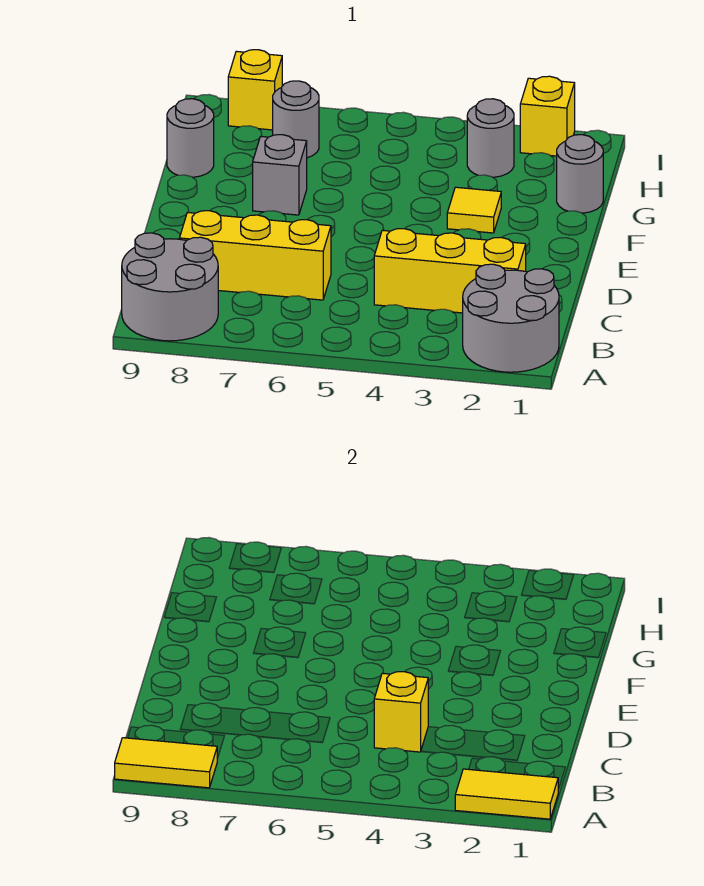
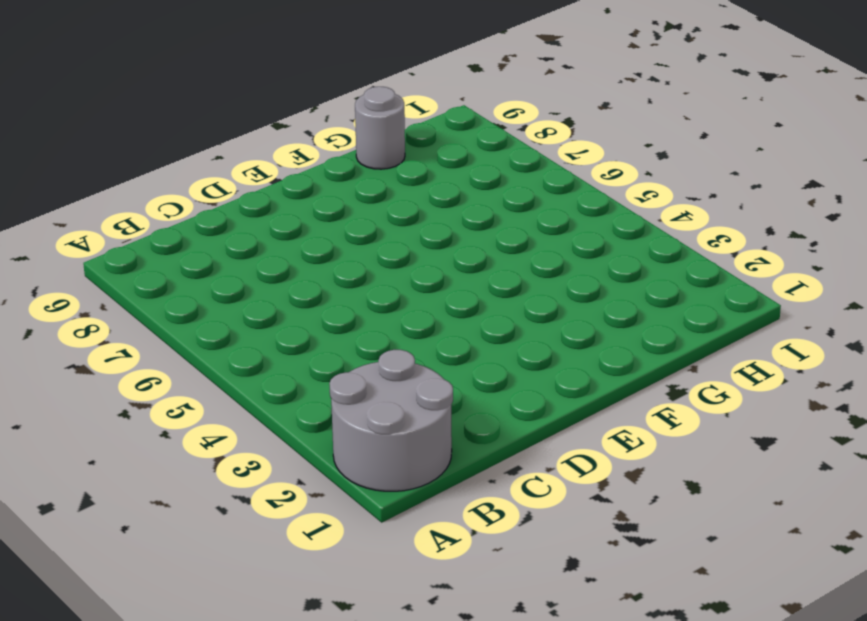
none -> grey 2x2 round brick [122,233,218,341]
none -> yellow 1x3 brick [374,229,526,313]
none -> yellow 1x3 brick [179,211,331,300]

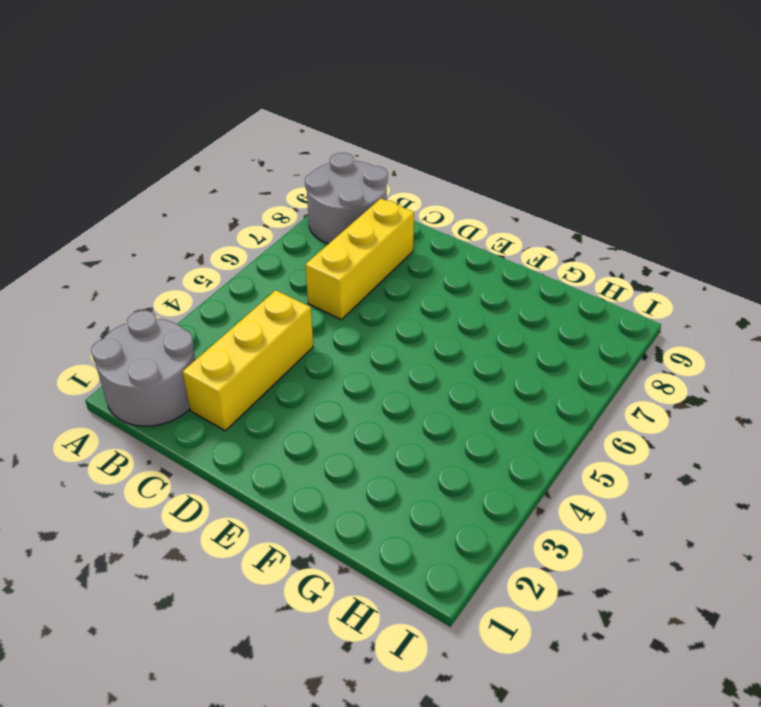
none -> yellow 1x1 tile [447,187,501,233]
none -> grey 1x1 brick [253,135,307,215]
none -> grey 1x1 round brick [557,135,603,213]

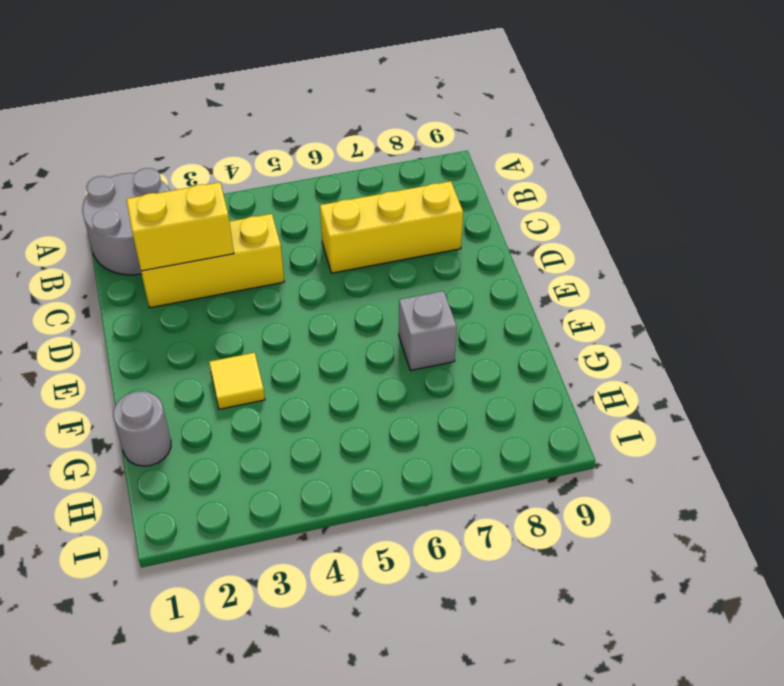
yellow 1x2 brick [126,182,234,271] -> none
none -> grey 2x2 round brick [122,233,218,341]
none -> grey 1x1 round brick [167,99,214,177]
none -> grey 1x1 round brick [467,99,514,177]

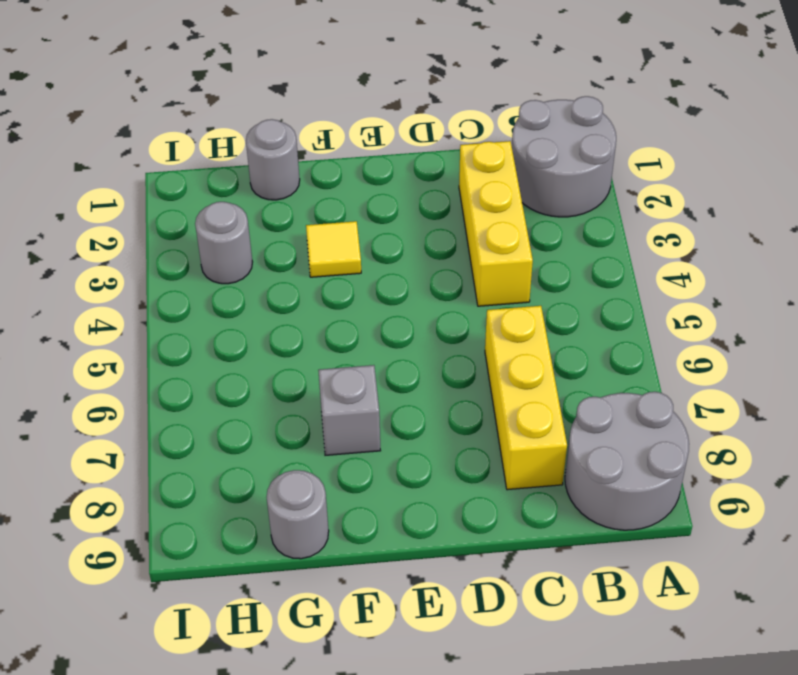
none -> grey 1x1 round brick [273,81,319,158]
none -> yellow 1x1 brick [520,76,575,156]
none -> yellow 1x1 brick [228,50,282,130]

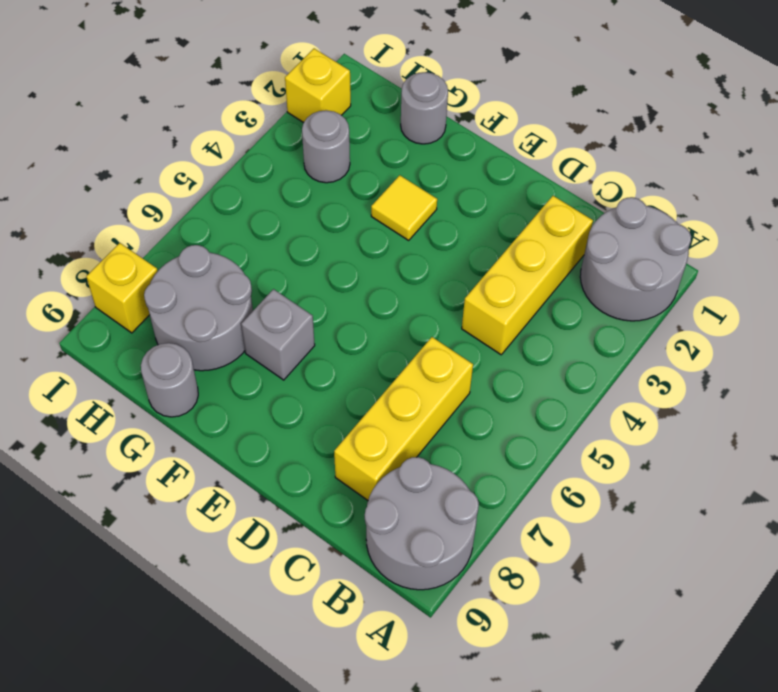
grey 2x2 round brick [144,245,253,371] -> grey 1x1 round brick [273,81,319,158]
none -> yellow 1x2 tile [455,769,558,819]
none -> yellow 1x2 tile [115,738,217,788]
none -> yellow 1x1 brick [374,672,428,752]

